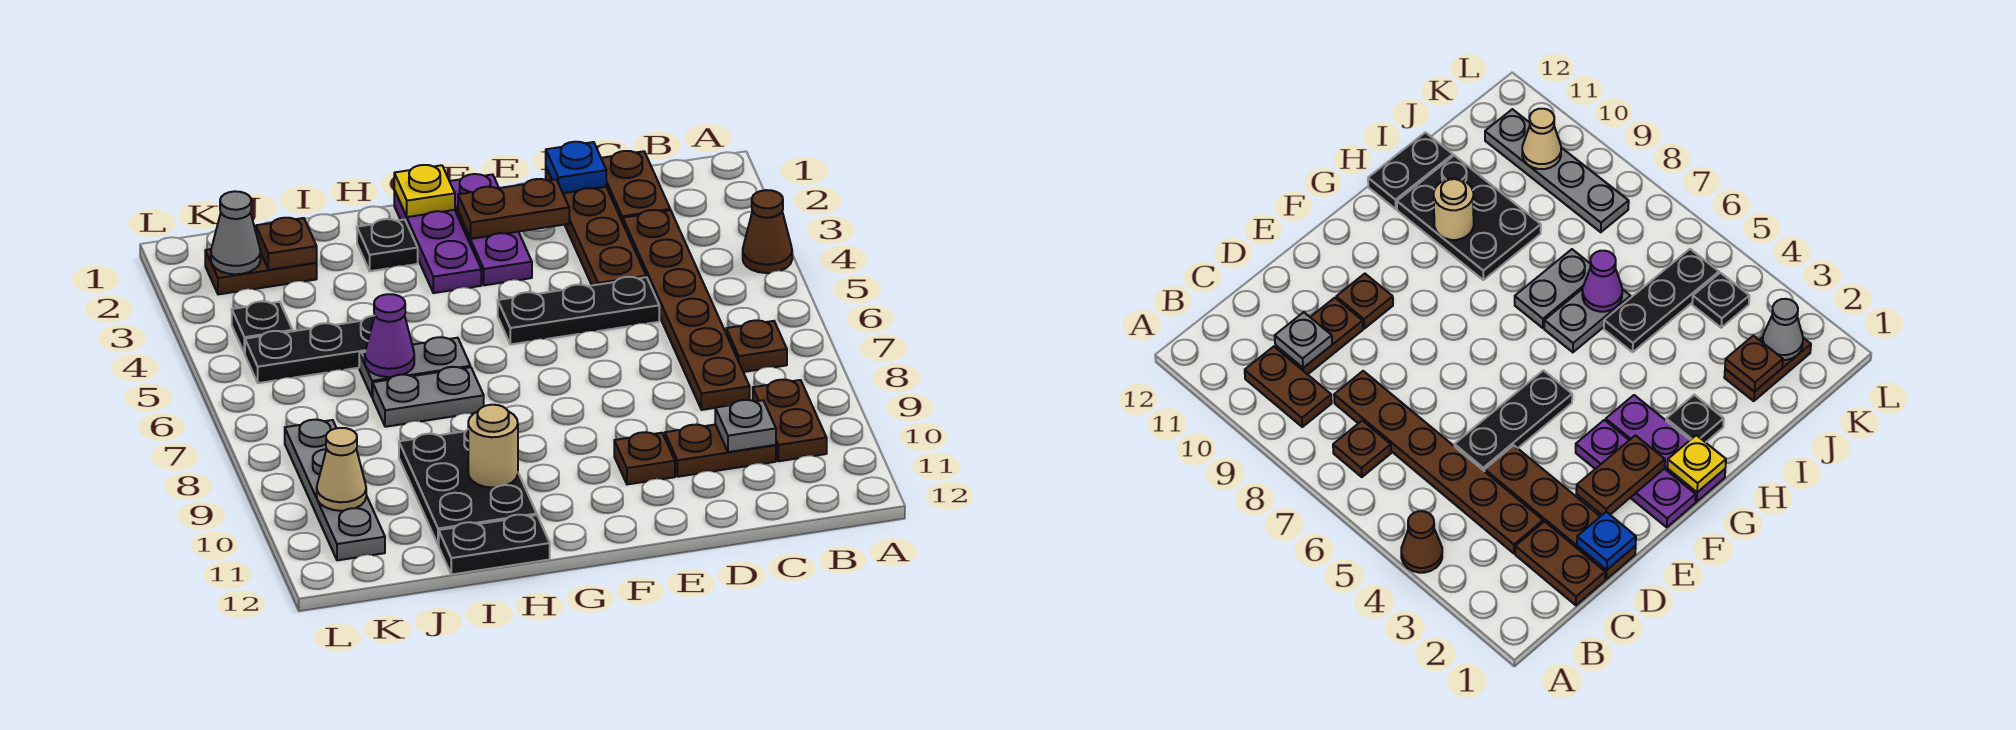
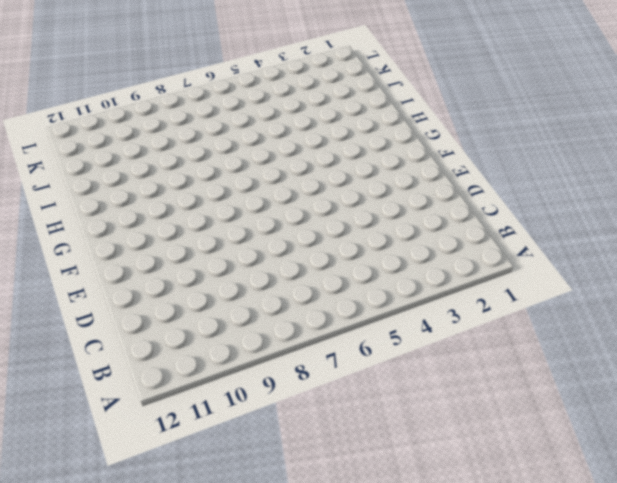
none -> brown 1x1 cone [743,190,792,273]
none -> brown 1x1 plate [726,320,787,372]
none -> brown 1x2 plate [753,380,827,461]

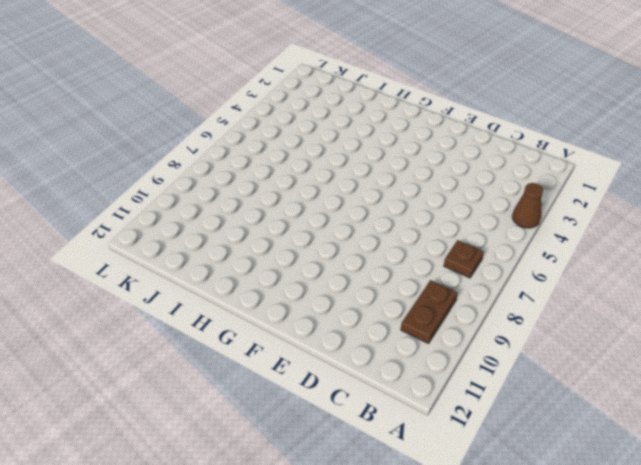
none -> brown 1x2 plate [601,151,670,223]
none -> brown 1x6 plate [623,210,750,410]
none -> brown 1x2 plate [665,425,776,477]

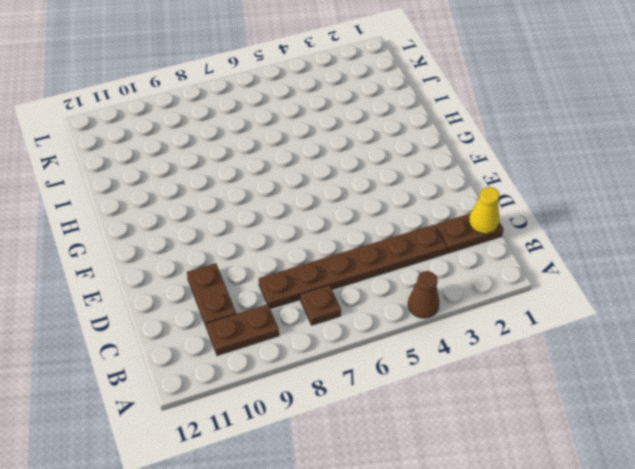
yellow 1x1 cone [469,187,499,234] -> none
none -> brown 1x4 plate [546,168,646,285]
none -> black 1x3 plate [498,277,659,344]
none -> brown 1x1 plate [614,432,675,484]

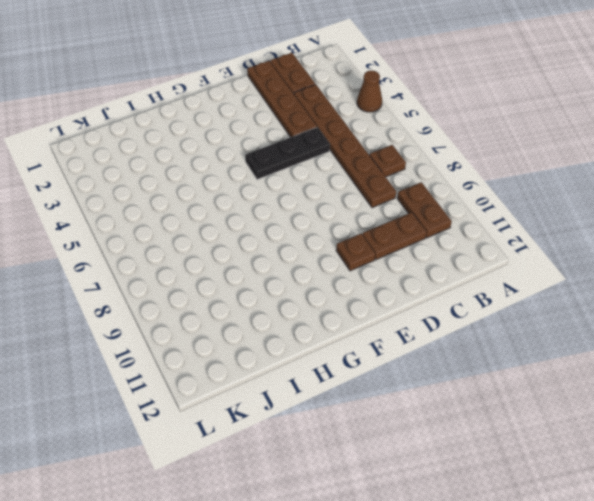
none -> purple 1x3 plate [450,174,532,285]
none -> purple 1x3 plate [394,190,481,293]
none -> black 1x1 plate [357,219,418,271]

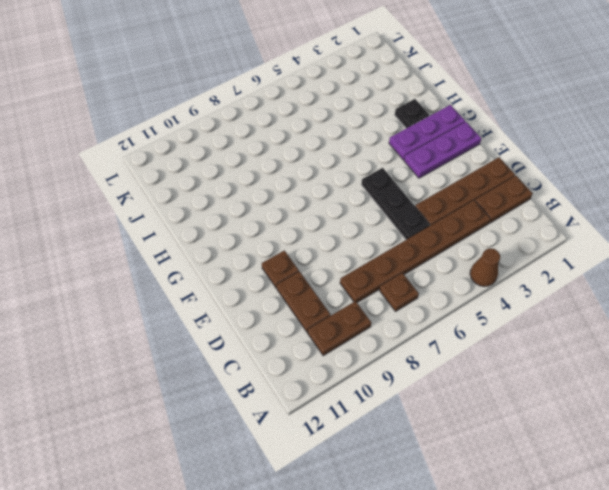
none -> grey 1x2 plate [359,337,470,397]
none -> grey 1x2 plate [373,367,484,427]
none -> black 2x3 plate [399,430,537,545]

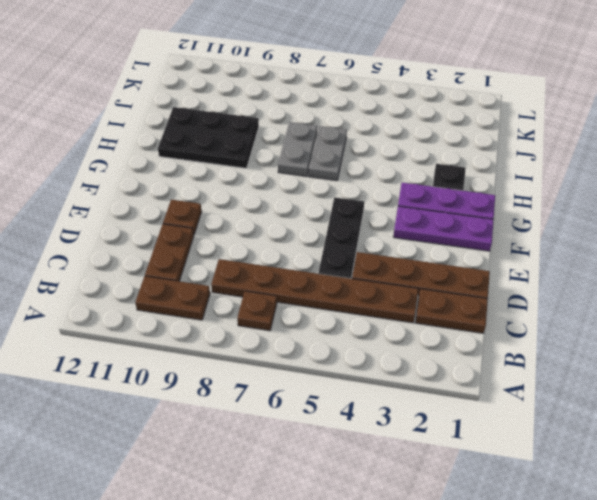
none -> brown 1x1 cone [743,190,792,273]
none -> black 1x2 plate [439,515,550,574]
none -> black 1x3 plate [245,316,374,383]

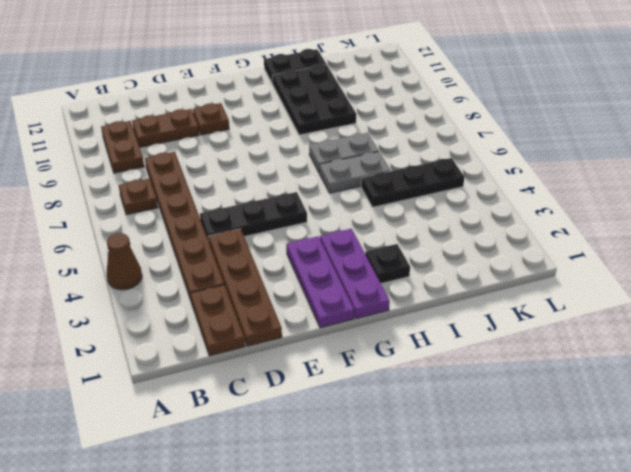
none -> brown 1x2 plate [205,249,317,294]
none -> black 1x1 plate [232,301,292,353]
none -> grey 1x4 plate [285,420,385,560]

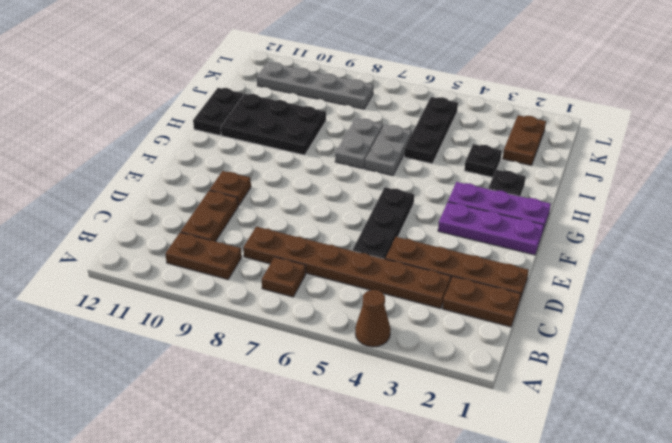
black 1x1 plate [464,144,502,177] -> black 1x1 plate moved to [232,301,292,353]
none -> grey 1x1 plate [715,400,776,452]
none -> blue 1x1 plate [546,142,606,193]
none -> brown 1x2 plate [458,179,569,239]

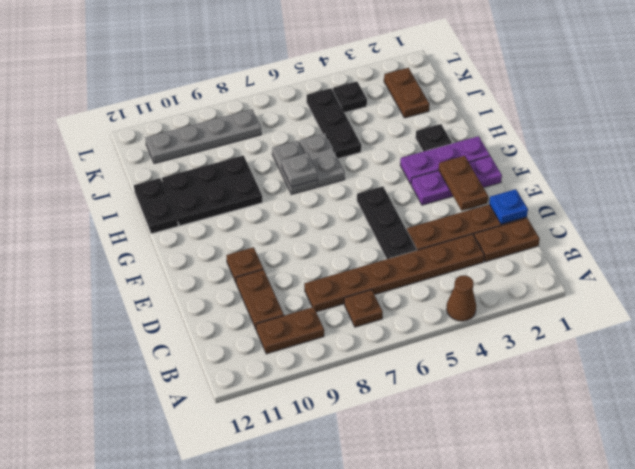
grey 1x1 plate [282,153,317,187] -> grey 1x1 plate moved to [715,400,776,452]
none -> yellow 1x1 plate [394,165,455,217]
none -> tan 1x1 round brick [468,405,518,488]
none -> purple 1x1 cone [365,294,414,377]

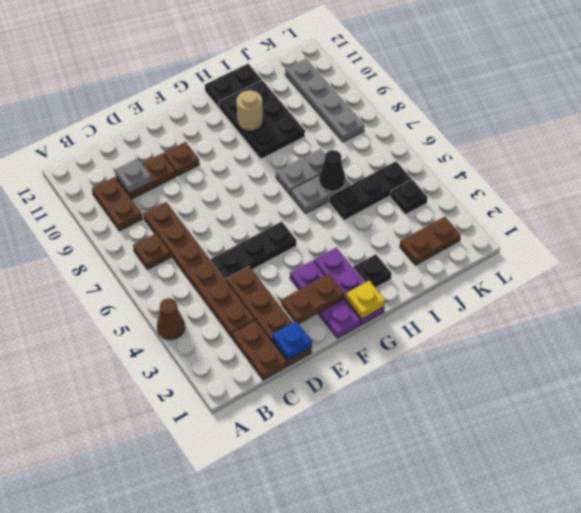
black 1x1 cone [319,150,345,191] -> purple 1x1 cone [365,294,414,377]
none -> brown 1x1 plate [256,218,317,270]
none -> grey 1x1 cone [211,191,261,274]
none -> tan 1x1 cone [317,428,366,511]

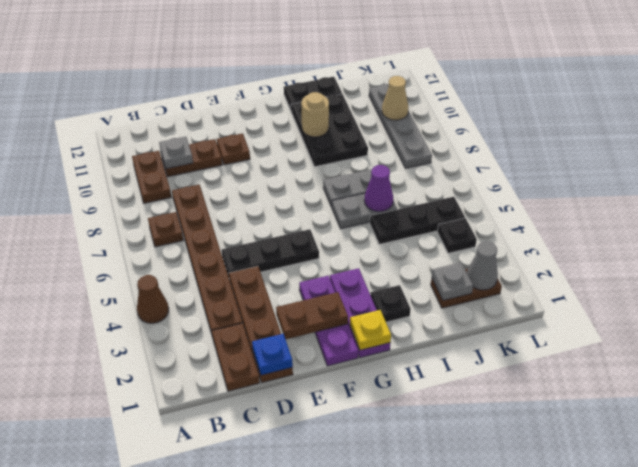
grey 1x1 plate [432,262,473,300] -> brown 1x1 plate [256,218,317,270]

